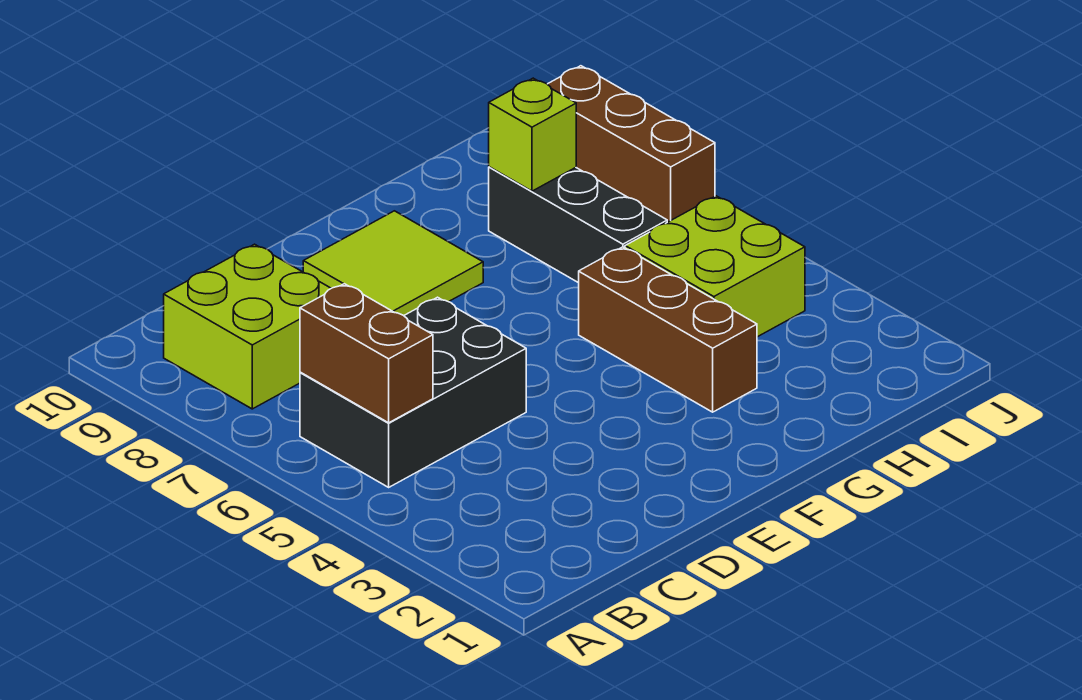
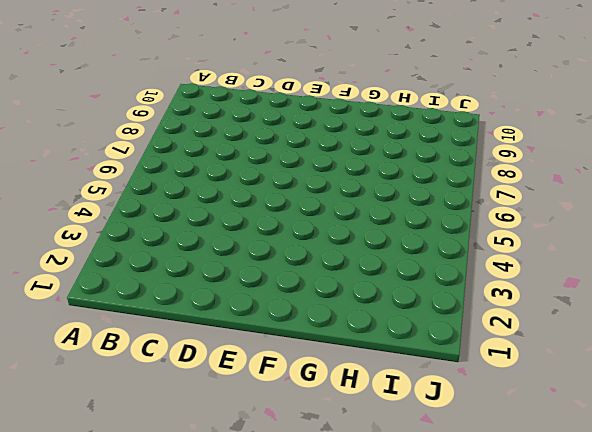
none -> black 2x3 brick [300,297,526,487]
none -> lime 2x2 brick [164,244,331,409]

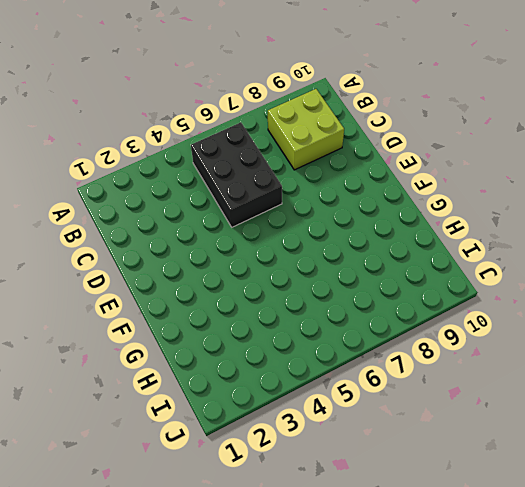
none -> lime 2x2 tile [303,211,483,316]
none -> brown 1x3 brick [579,247,757,412]

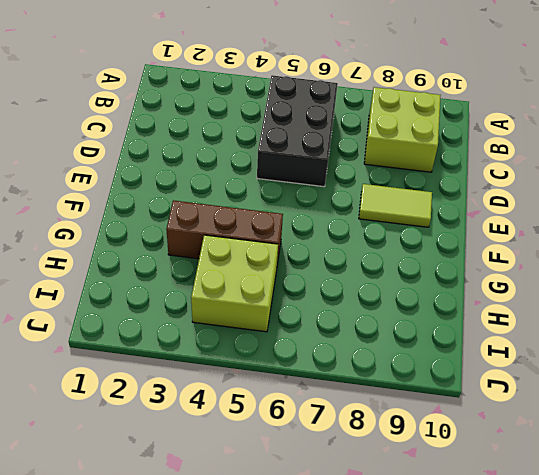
lime 1x2 tile [359,184,432,227] -> lime 2x2 tile [303,211,483,316]
none -> black 1x3 brick [489,167,667,283]
none -> brown 1x3 brick [548,66,715,222]

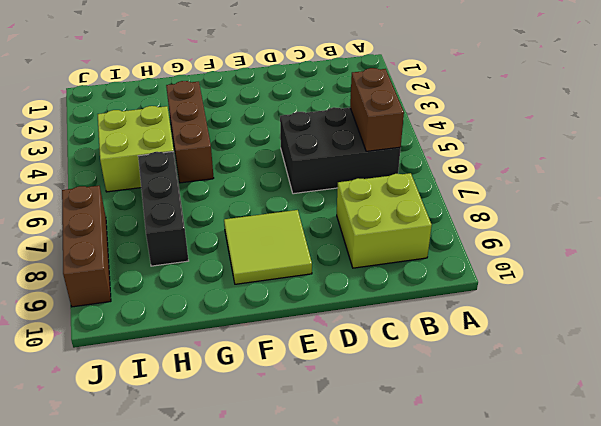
none -> lime 1x1 brick [489,78,576,191]

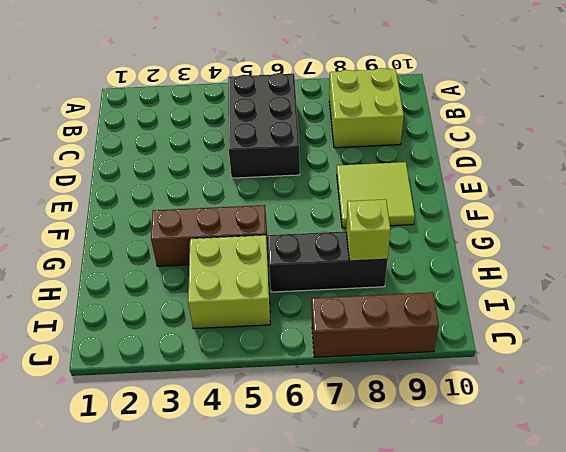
none -> brown 1x2 brick [300,284,433,423]

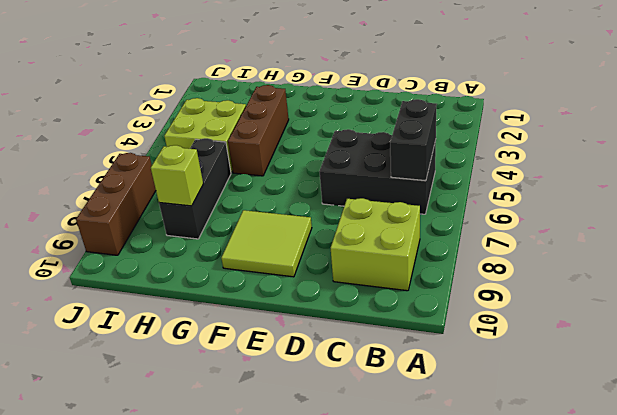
black 1x2 brick [390,99,437,181] -> brown 1x2 brick [300,284,433,423]

